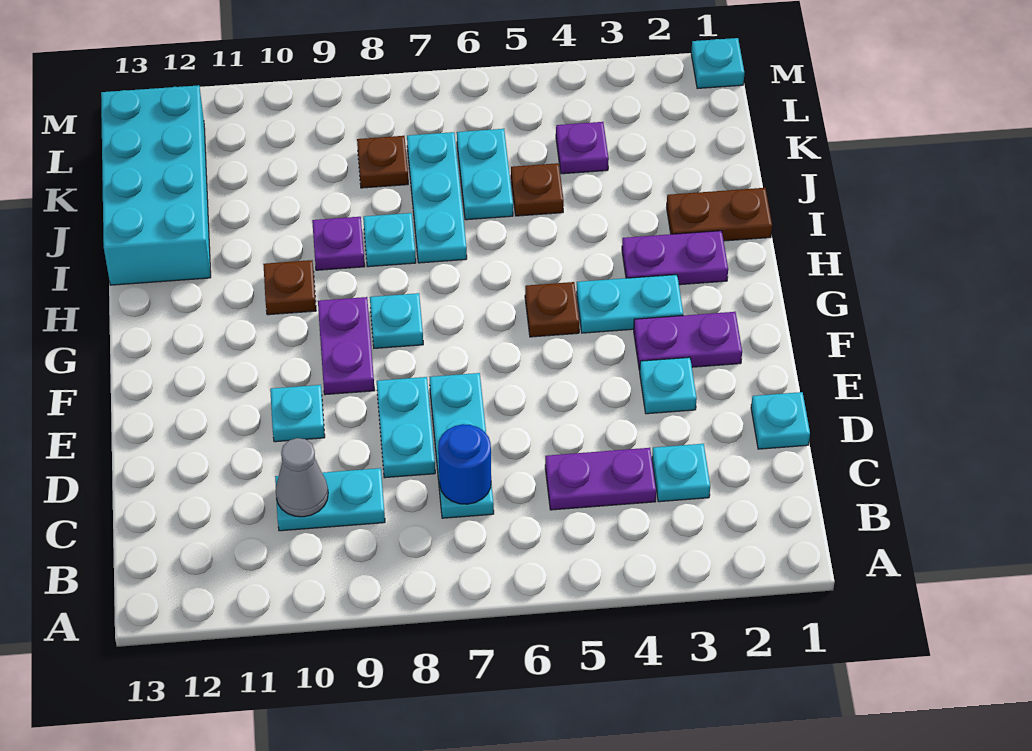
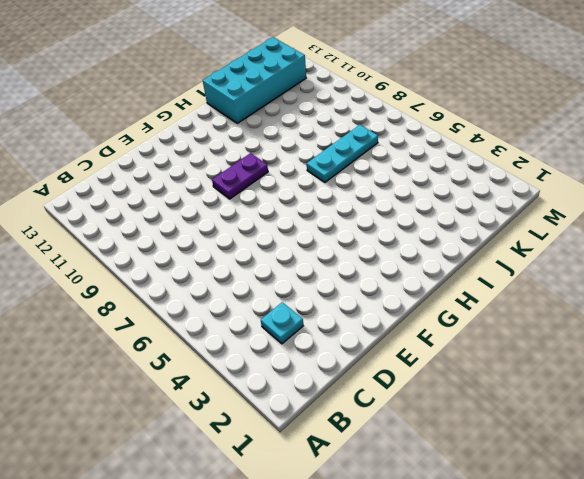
none -> purple 1x2 plate [545,448,656,510]
none -> cyan 1x3 plate [430,373,494,518]
none -> cyan 1x2 plate [275,468,385,531]

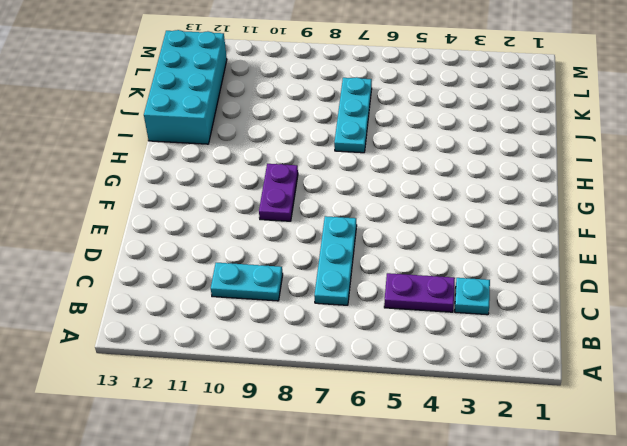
none -> cyan 1x1 plate [751,392,810,449]
none -> cyan 1x2 plate [377,377,435,478]
none -> cyan 1x1 plate [640,357,697,414]

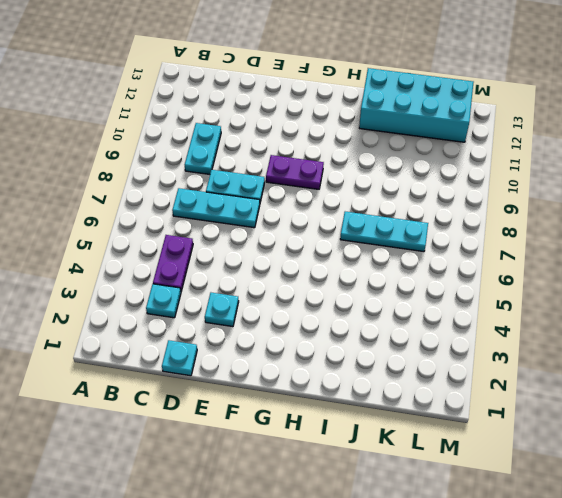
none -> cyan 1x1 plate [270,385,325,442]
none -> purple 1x2 plate [634,312,742,371]
none -> cyan 1x2 plate [577,275,683,333]

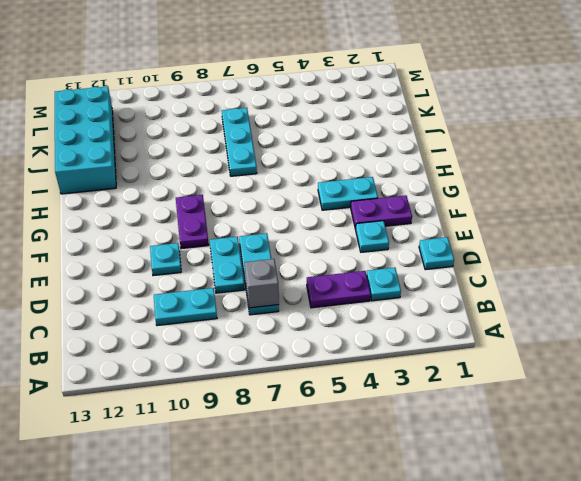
grey 1x1 brick [245,259,279,308] -> blue 1x1 round brick [438,424,491,504]
none -> brown 1x1 plate [525,282,579,337]
none -> cyan 1x1 plate [370,293,423,348]
none -> purple 1x2 plate [622,231,728,285]

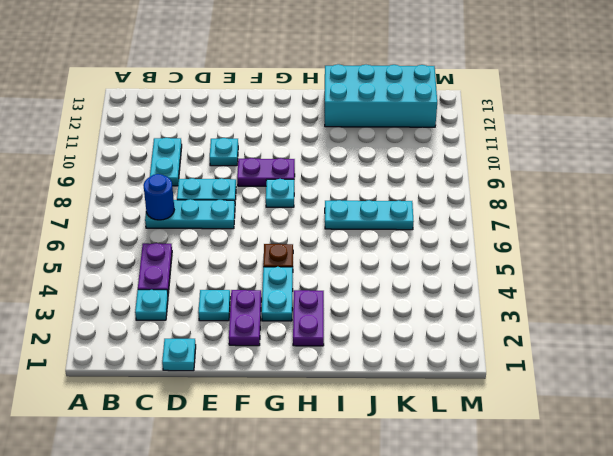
none -> brown 1x1 plate [263,260,316,315]
none -> brown 1x2 plate [667,188,772,241]
none -> cyan 1x1 plate [363,213,416,267]

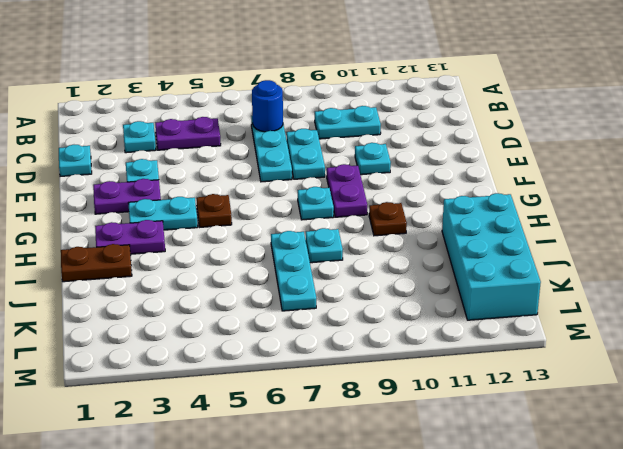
none -> purple 1x1 plate [312,217,365,270]
none -> brown 1x1 plate [511,163,564,216]
none -> cyan 1x2 plate [457,129,513,220]

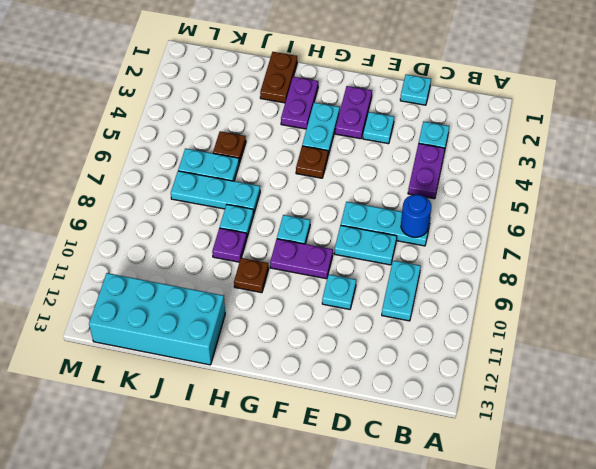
none -> purple 1x1 plate [556,122,609,174]
none -> brown 1x1 plate [357,136,408,188]
none -> cyan 1x1 plate [691,38,744,88]

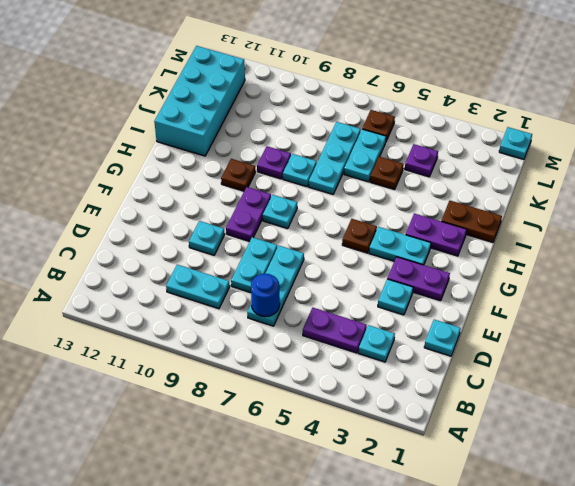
brown 1x1 plate [362,110,395,141] -> brown 1x1 plate moved to [357,136,408,188]
none -> grey 1x1 cone [276,438,328,517]

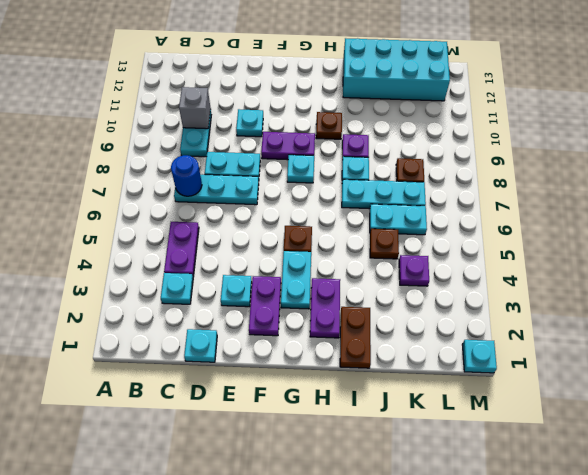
grey 1x1 brick [179,87,211,129] -> grey 1x1 cone [276,438,328,517]

